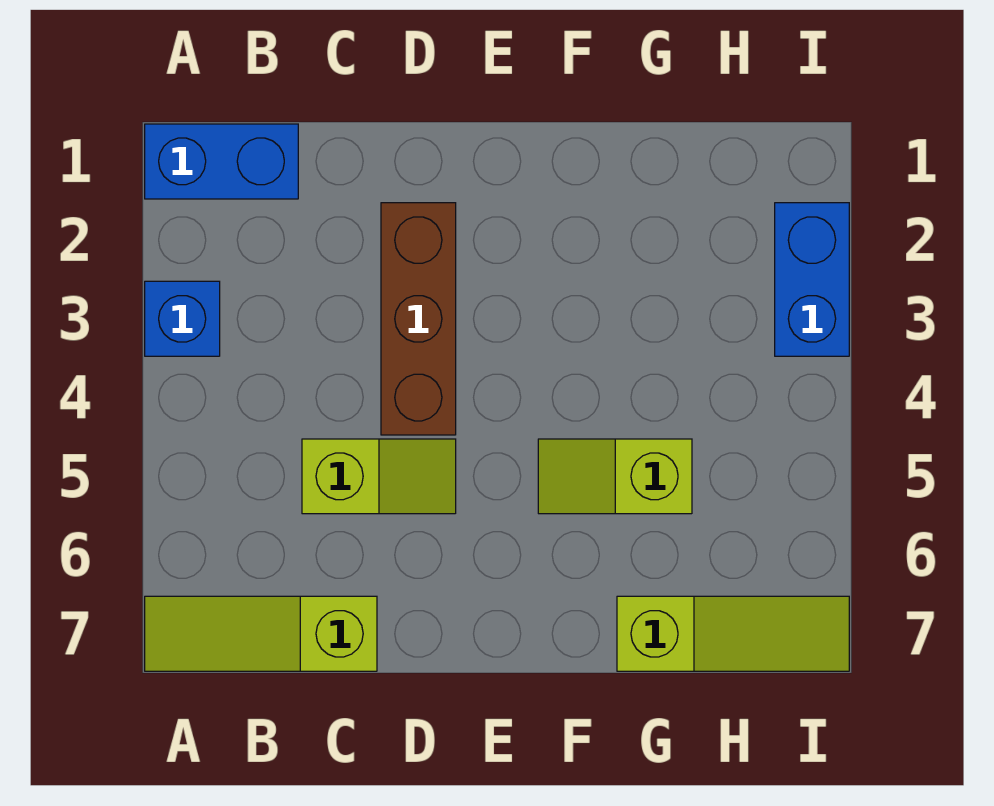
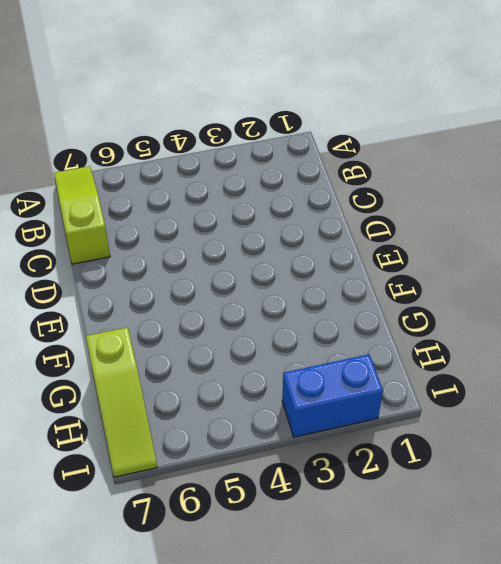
none -> blue 1x2 brick [145,124,298,199]
none -> blue 1x1 brick [145,281,220,356]

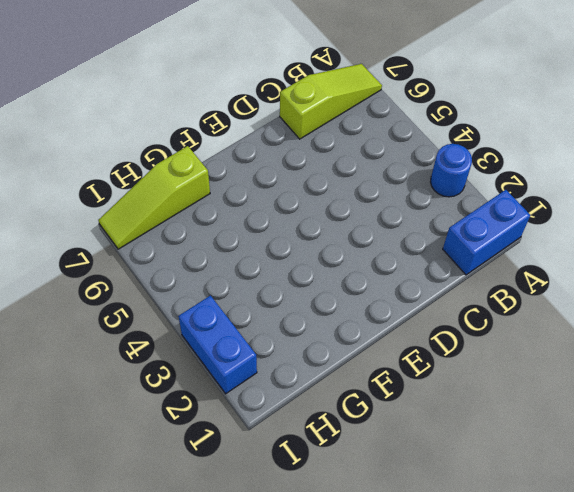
blue 1x1 round brick [431,144,472,197] -> blue 1x1 brick [145,281,220,356]
none -> lime 1x2 slope [302,439,456,514]
none -> brown 1x3 brick [381,203,456,435]

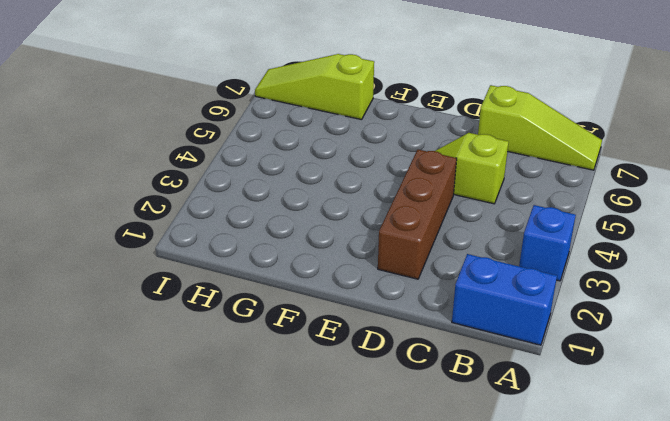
none -> lime 1x2 slope [538,439,692,514]
none -> blue 1x2 brick [775,203,849,356]

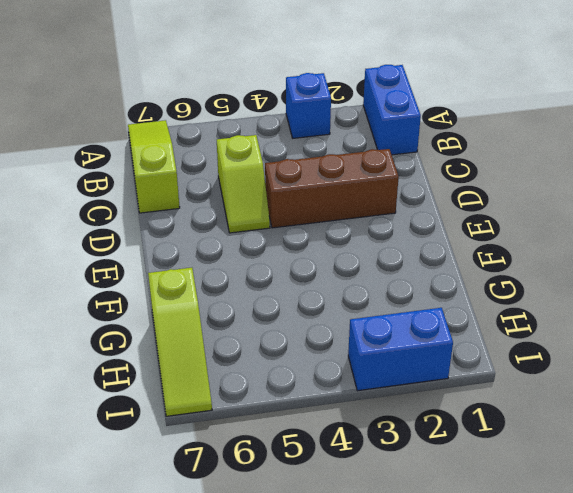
none -> lime 1x2 slope [538,439,692,514]

